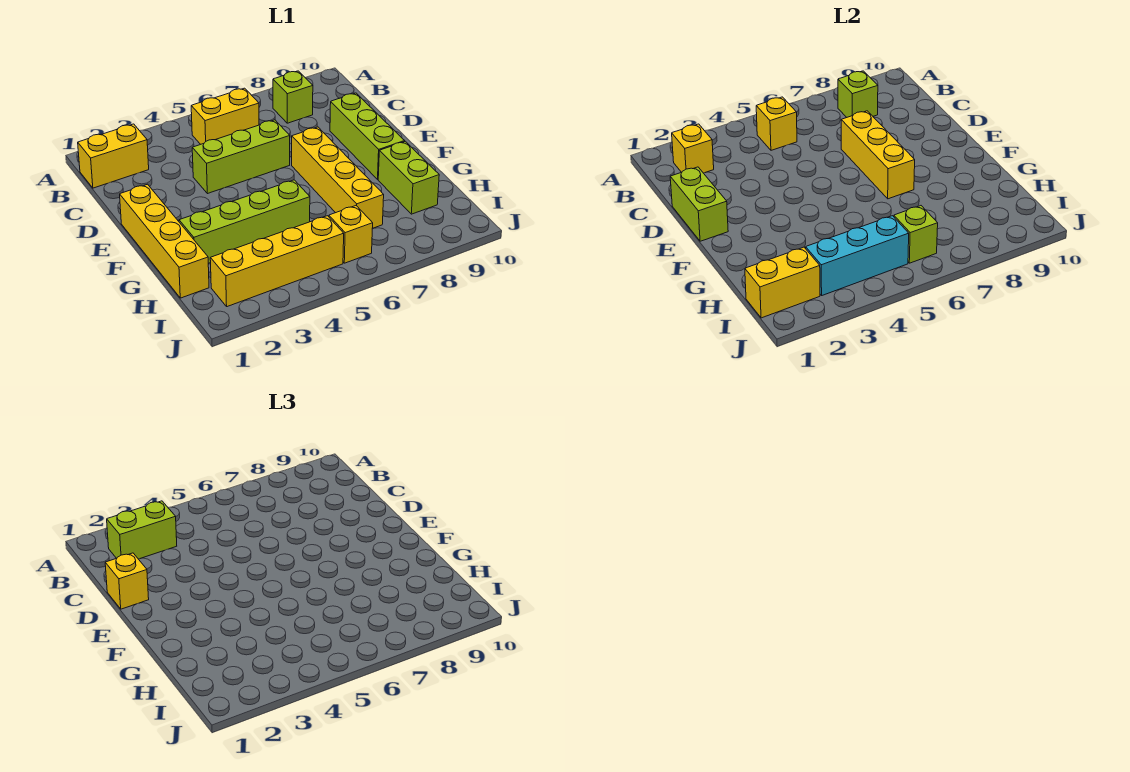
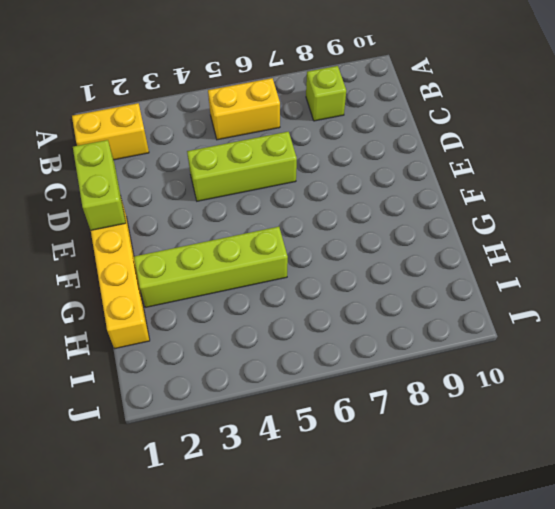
none -> lime 1x3 brick [330,93,405,179]
none -> yellow 1x4 brick [292,127,384,228]
none -> lime 1x2 brick [378,141,439,214]

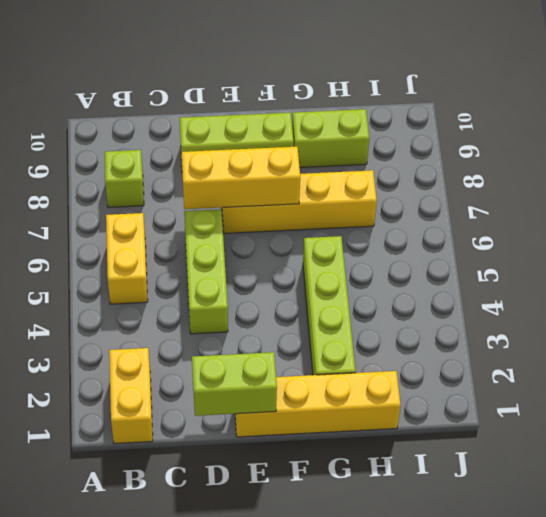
none -> yellow 1x4 brick [210,216,344,307]
none -> yellow 1x1 brick [329,206,373,263]
none -> yellow 1x1 brick [672,124,714,173]

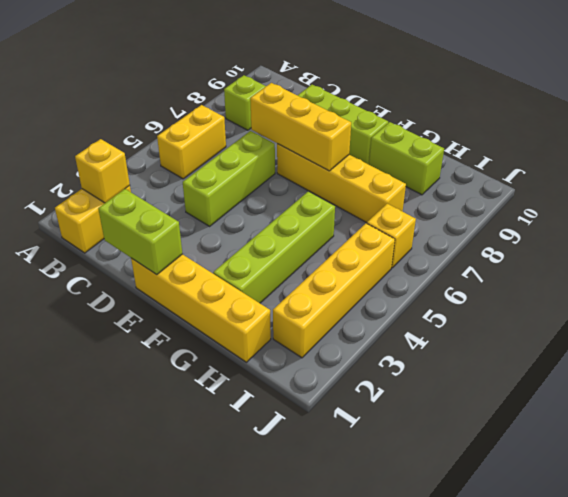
none -> yellow 1x1 brick [756,97,797,150]
none -> lime 1x1 brick [838,71,878,117]
none -> yellow 1x2 brick [745,247,820,318]

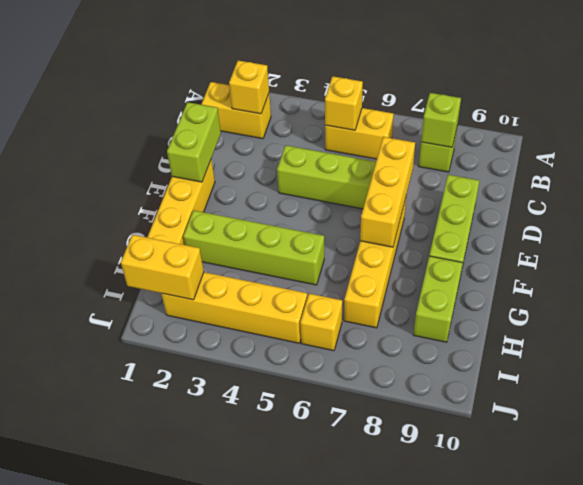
none -> cyan 1x3 brick [806,216,909,295]
none -> lime 1x1 brick [894,206,938,263]
none -> lime 1x2 brick [107,501,177,559]

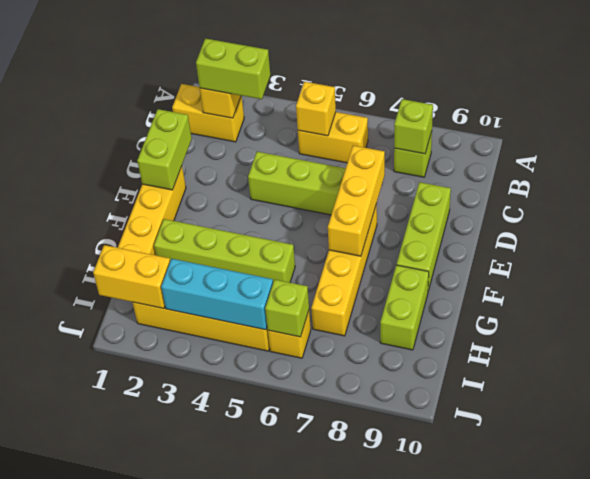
none -> yellow 1x1 brick [105,553,149,609]

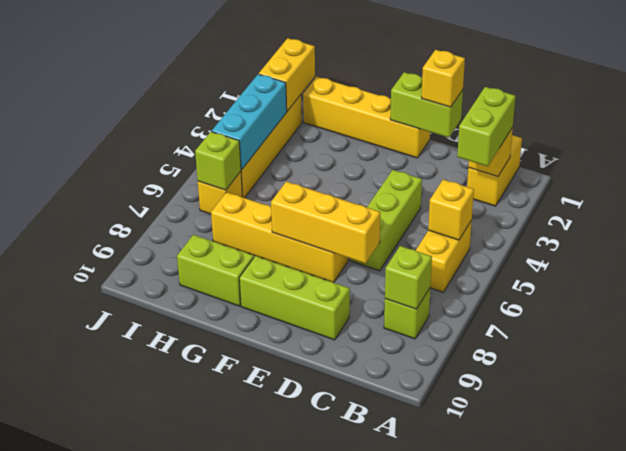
none -> lime 1x4 brick [179,180,310,263]

